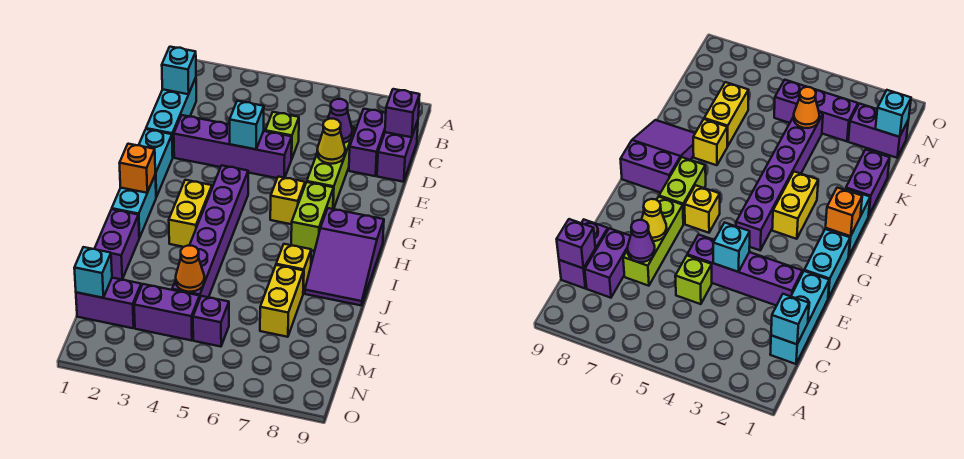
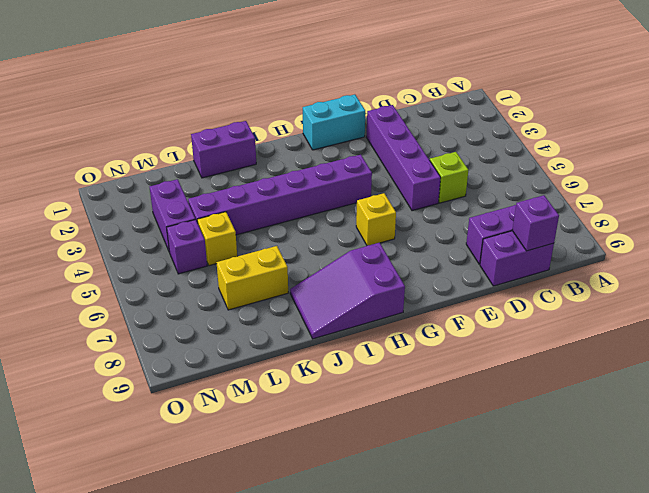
yellow 1x1 brick [197,212,237,266] -> yellow 1x1 brick moved to [276,244,311,293]
none -> cyan 1x3 brick [146,78,196,156]
none -> lime 1x3 brick [307,127,355,209]
none -> lime 1x2 brick [291,182,334,251]

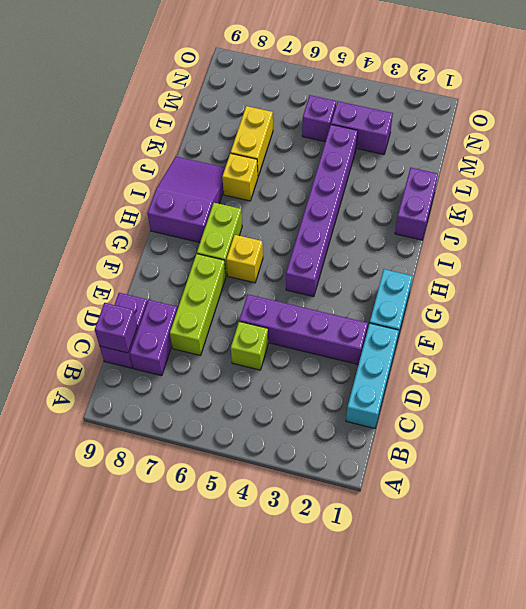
none -> cyan 1x2 brick [112,176,156,238]
none -> yellow 1x2 brick [169,180,212,247]
none -> purple 1x2 brick [76,278,141,328]

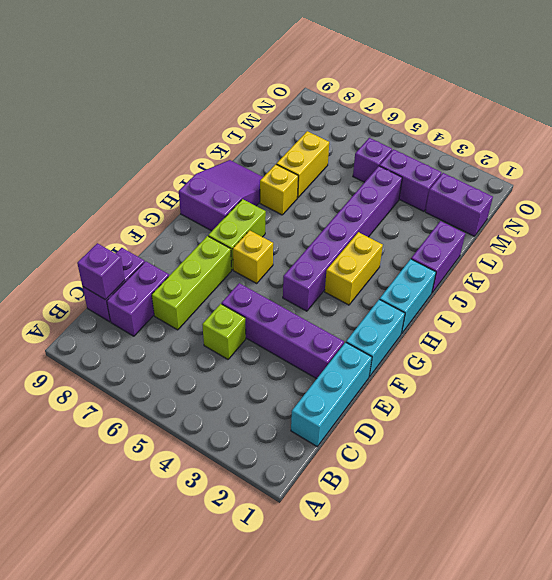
none -> cyan 1x1 brick [162,47,196,94]
none -> purple 1x1 cone [328,99,352,143]
none -> cyan 1x1 brick [230,101,264,149]

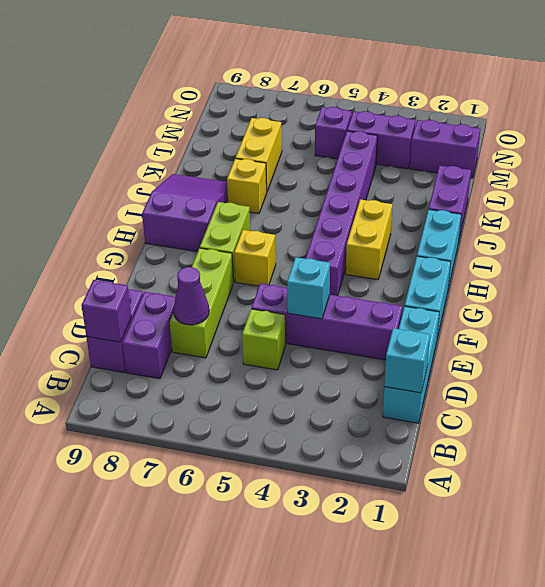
none -> yellow 1x1 cone [317,119,345,164]
none -> orange 1x1 brick [120,144,155,193]
none -> orange 1x1 cone [176,246,205,292]

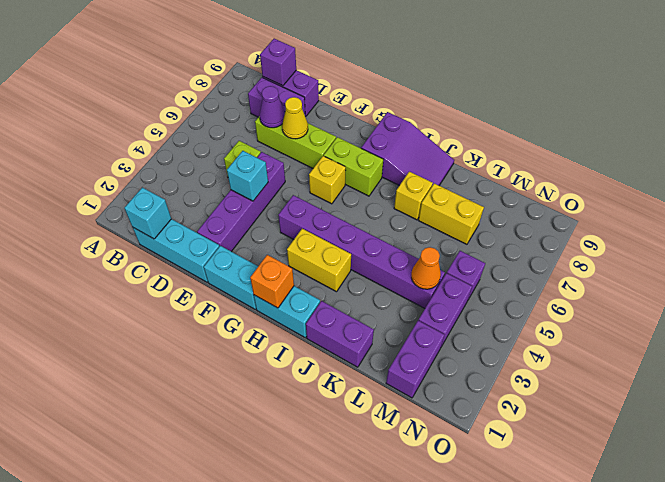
none -> cyan 1x1 brick [74,247,112,298]

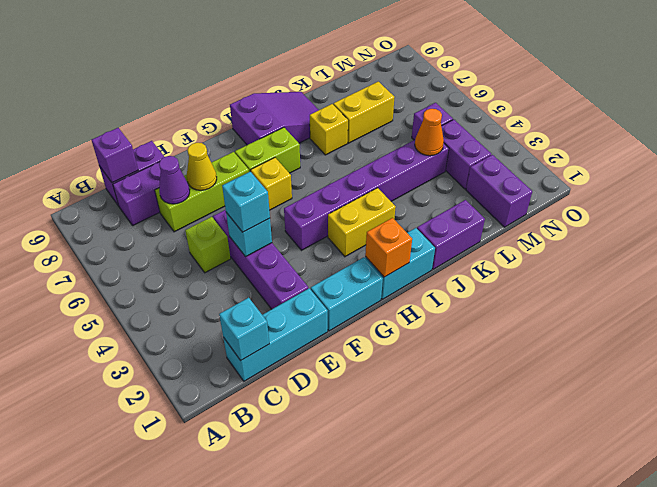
cyan 1x1 brick [222,172,270,232] -> cyan 1x1 brick moved to [74,247,112,298]

